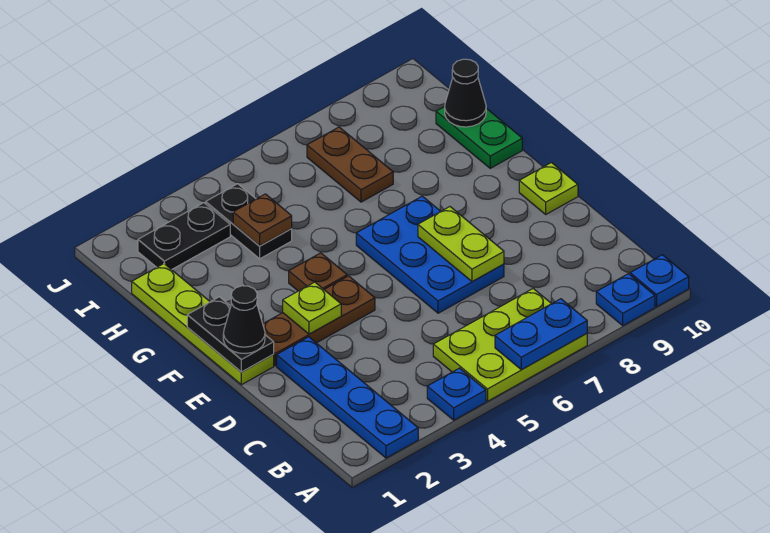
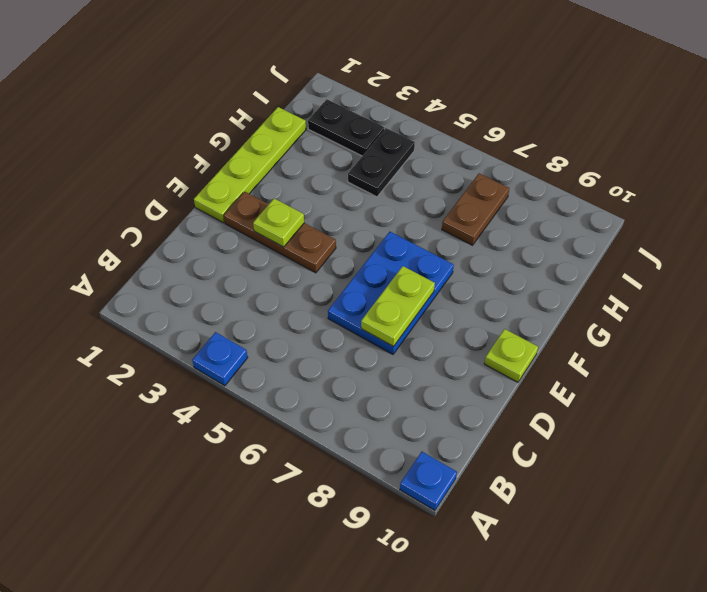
none -> blue 1x4 plate [277,337,418,458]
none -> lime 2x3 plate [433,289,587,401]
none -> blue 1x1 plate [596,274,655,326]

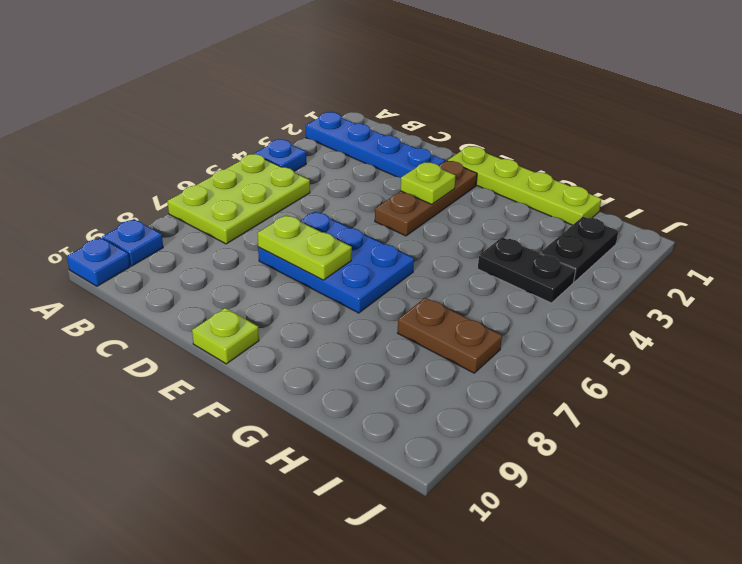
none -> brown 1x1 plate [289,253,347,291]
none -> green 1x2 plate [436,107,522,168]
none -> blue 1x2 plate [495,299,587,370]

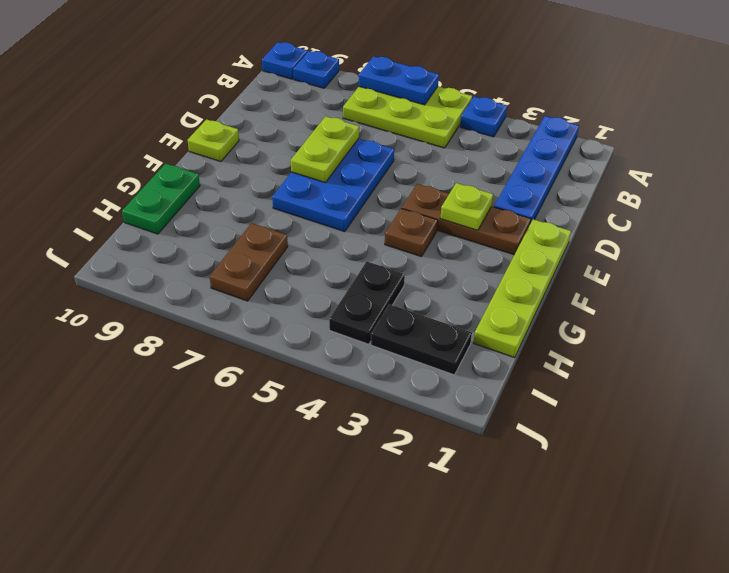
none -> black 1x2 plate [187,297,274,372]
none -> brown 1x1 plate [233,194,292,246]
none -> black 1x1 cone [445,59,486,127]

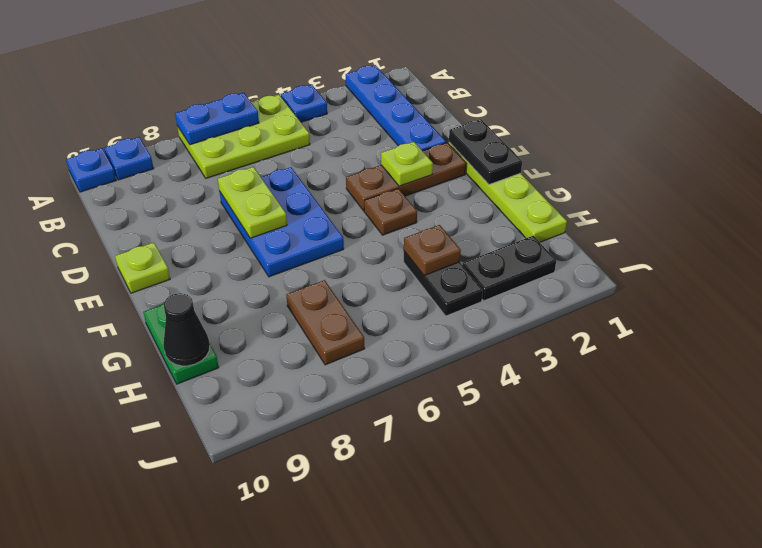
none -> black 1x1 cone [223,286,265,354]

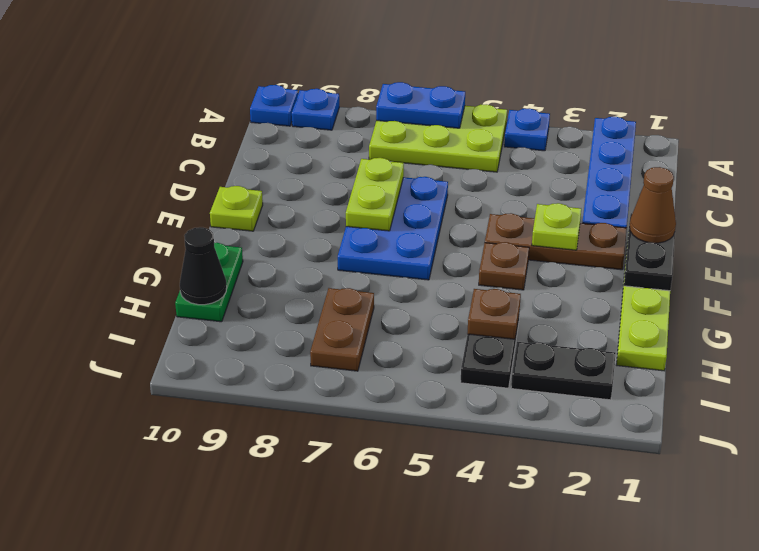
brown 1x1 cone [630,167,676,243] -> black 1x1 cone [223,286,265,354]

